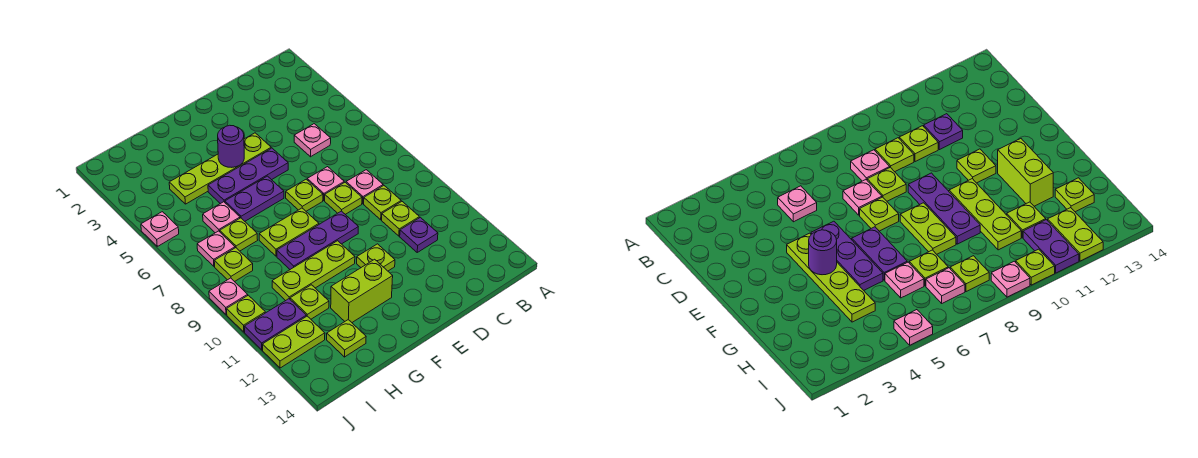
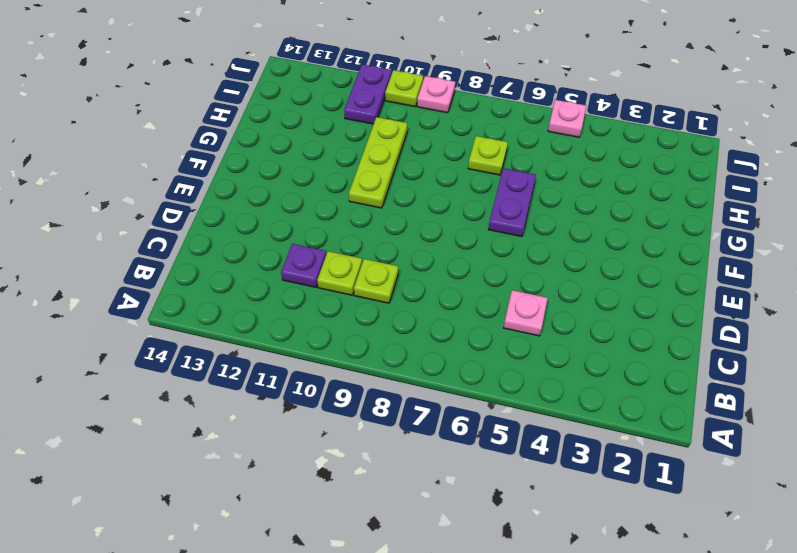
none -> pink 1x1 plate [346,170,383,204]
none -> pink 1x1 plate [307,167,344,201]
none -> lime 1x1 plate [325,182,362,214]

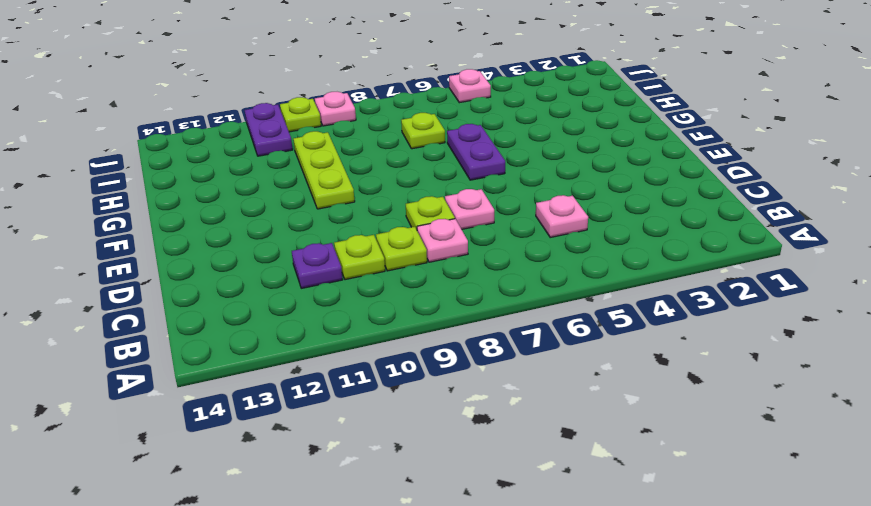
none -> lime 1x4 plate [169,133,271,204]
none -> purple 1x3 plate [208,148,288,204]
none -> lime 1x1 plate [286,179,323,211]

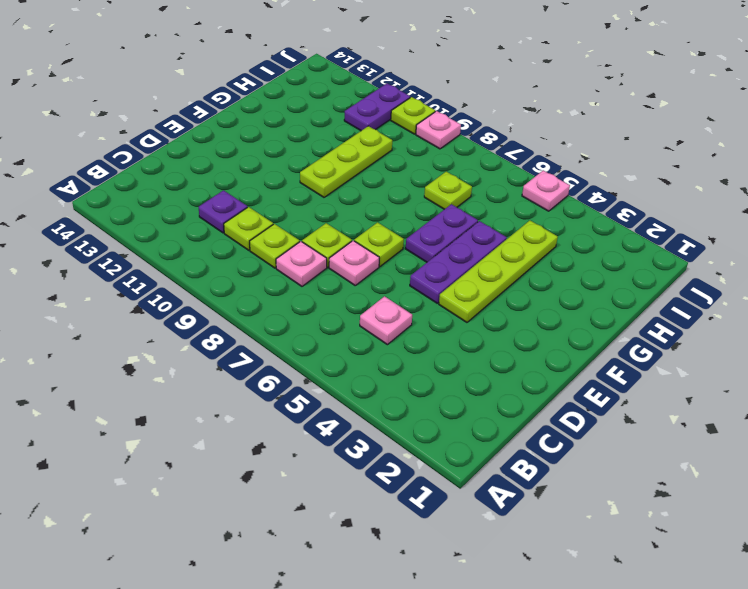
none -> purple 1x3 plate [277,211,358,269]
none -> lime 1x1 plate [357,244,395,271]
none -> lime 1x2 plate [259,208,319,256]

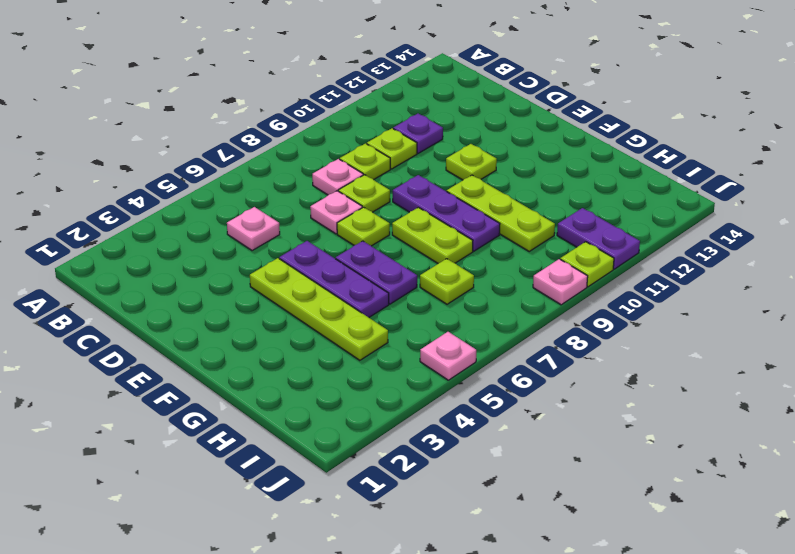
none -> lime 1x2 brick [331,259,393,322]
none -> pink 1x1 plate [203,202,240,233]
none -> lime 1x1 plate [290,285,329,319]

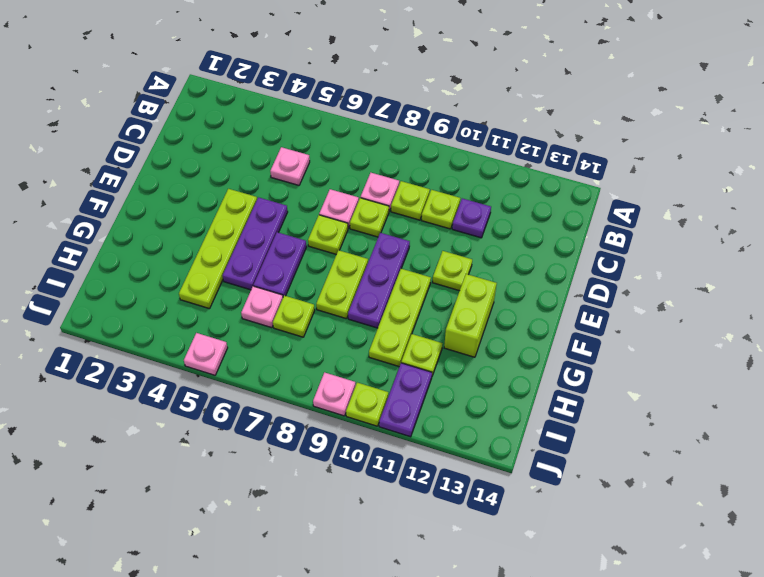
none -> lime 1x1 plate [327,320,366,357]
none -> pink 1x1 plate [197,231,235,266]
none -> lime 1x1 plate [214,248,253,282]

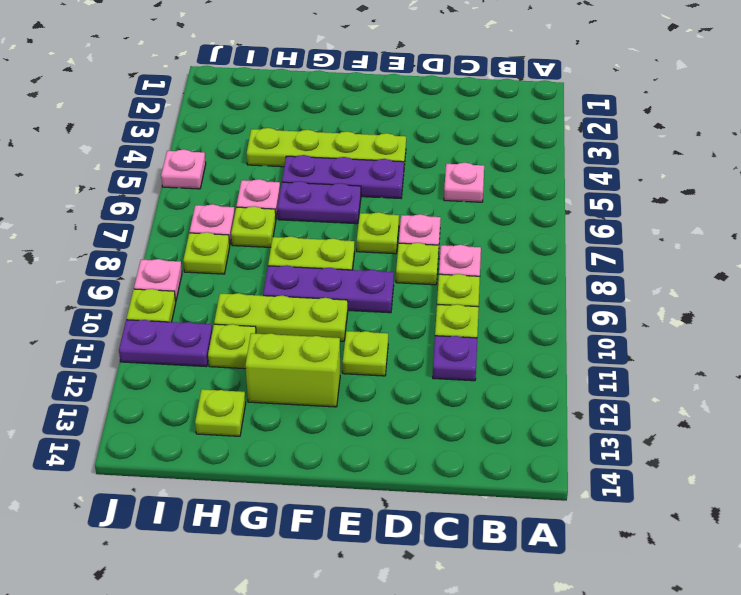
none -> lime 1x2 plate [263,316,325,368]
none -> purple 1x1 round brick [218,125,244,167]

